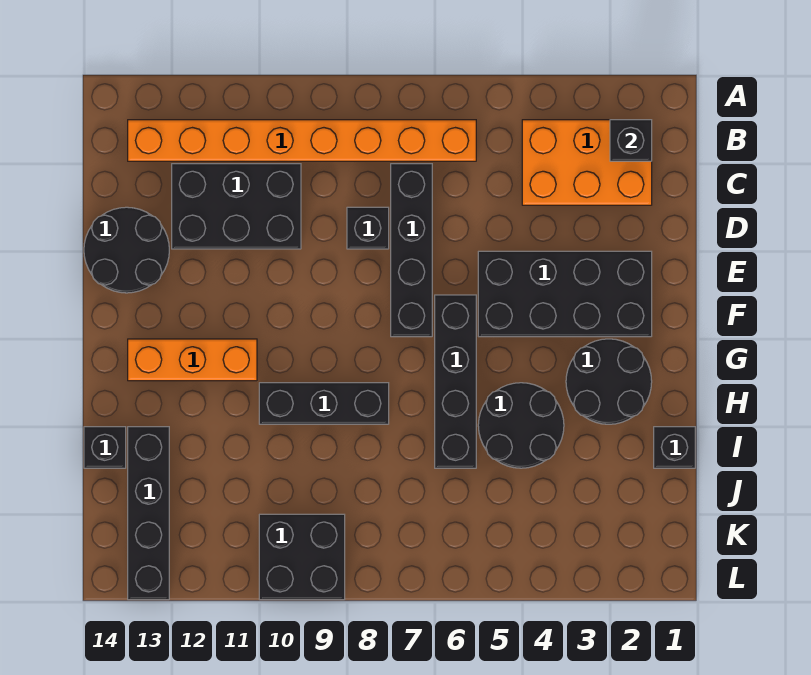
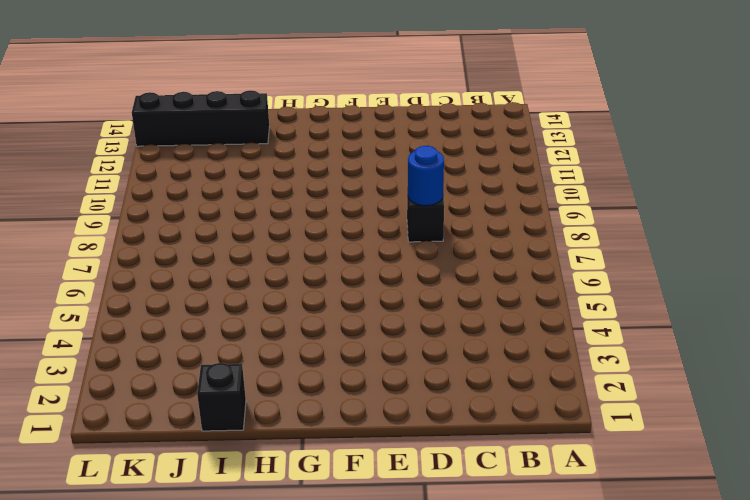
blue 1x1 round brick [408,146,444,206] -> none
none -> orange 2x3 brick [522,120,652,205]
none -> orange 1x8 brick [128,120,476,161]
none -> black 1x4 brick [391,164,432,337]

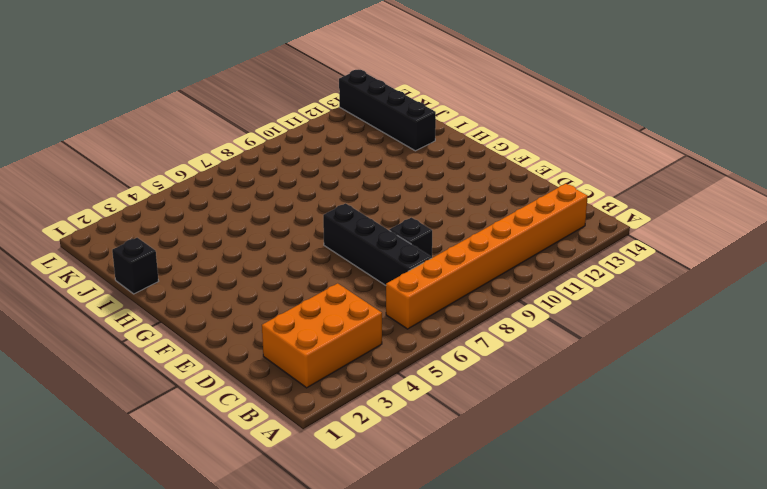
none -> black 2x3 brick [172,164,301,249]
none -> black 2x2 round brick [84,207,169,293]
none -> black 2x4 brick [478,251,652,337]

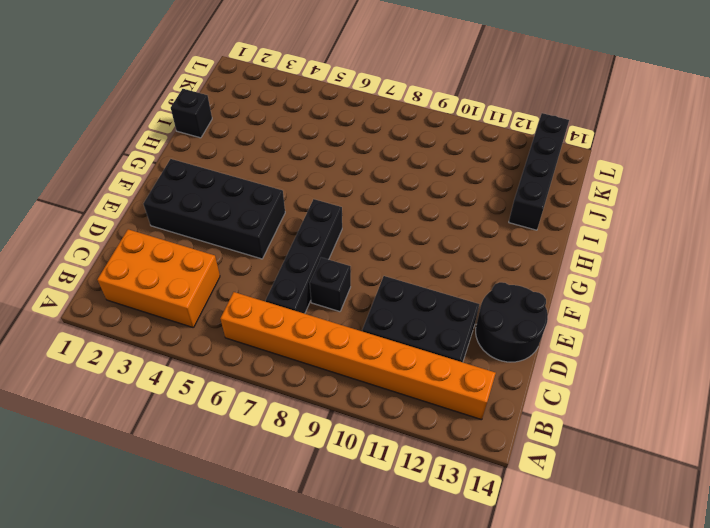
none -> black 1x4 brick [435,295,476,468]
none -> black 2x2 round brick [566,339,652,424]
none -> orange 1x3 brick [128,339,257,381]

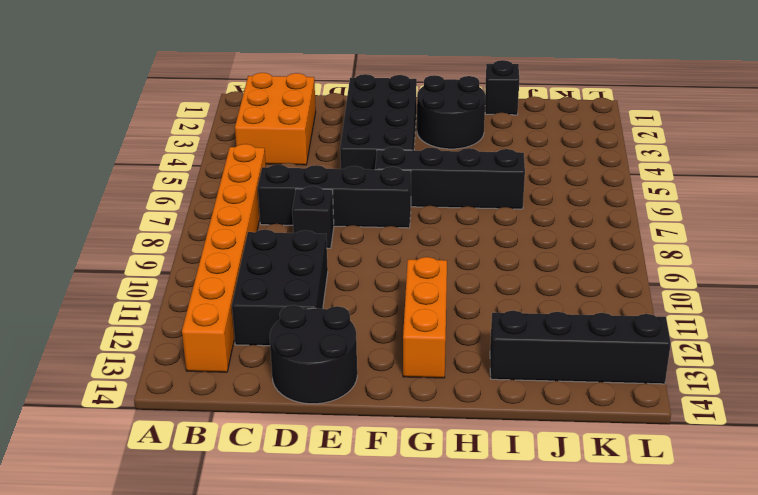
none -> black 2x2 round brick [478,383,564,468]
none -> black 1x3 brick [259,383,389,424]
none -> black 1x1 brick [84,427,126,468]

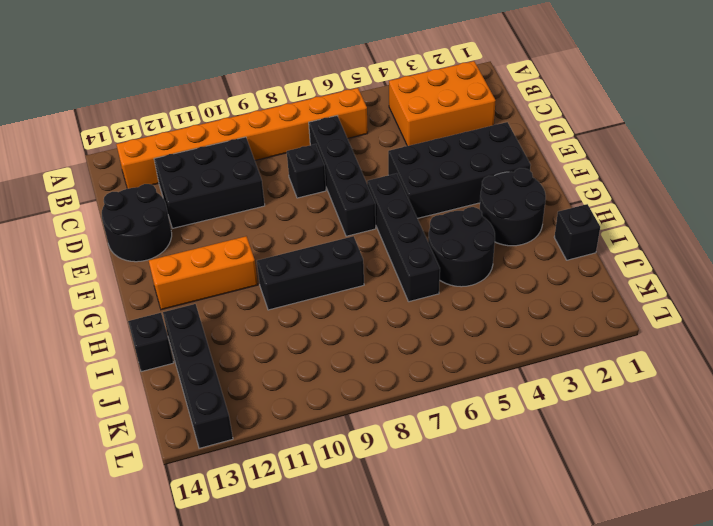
none -> black 2x2 brick [259,514,345,600]
none -> black 1x1 brick [610,120,652,161]

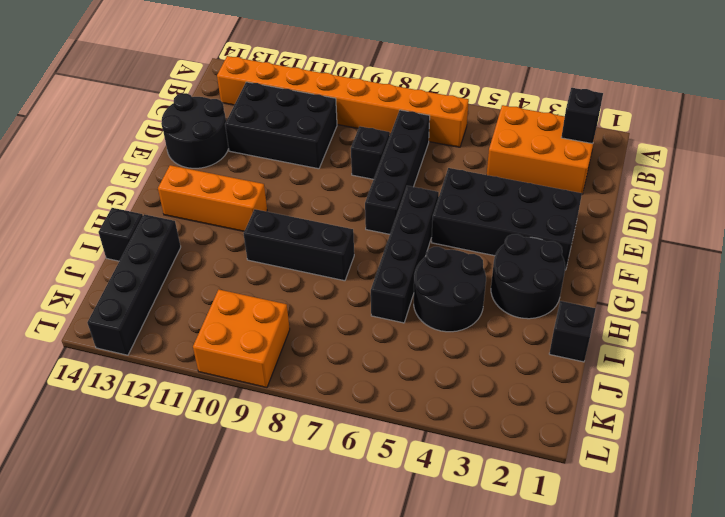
orange 2x2 brick [193,290,290,388] -> black 2x2 brick [259,514,345,600]

